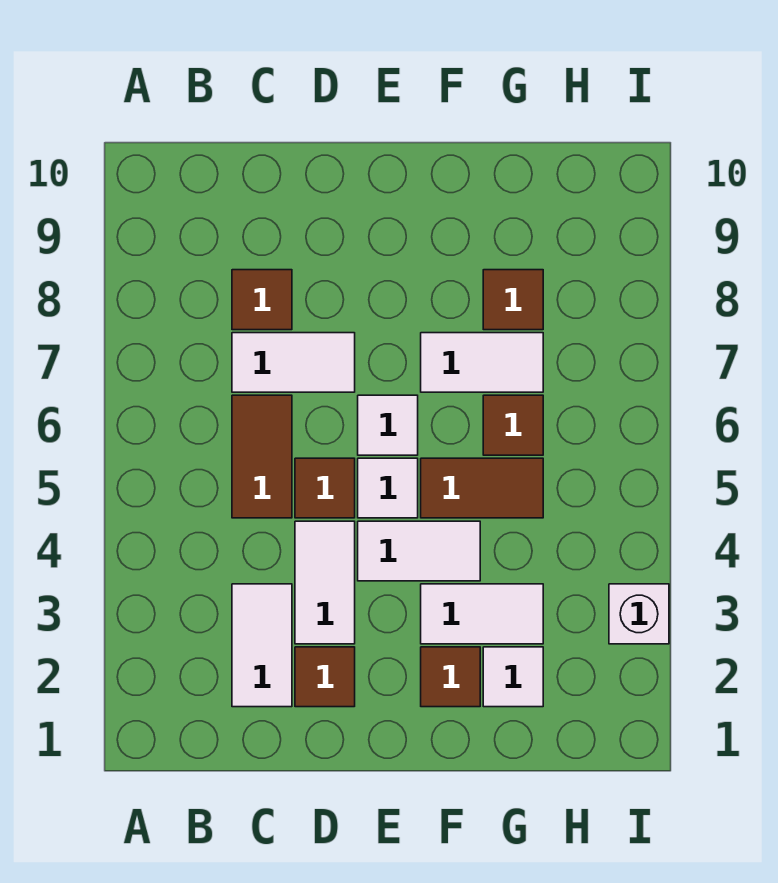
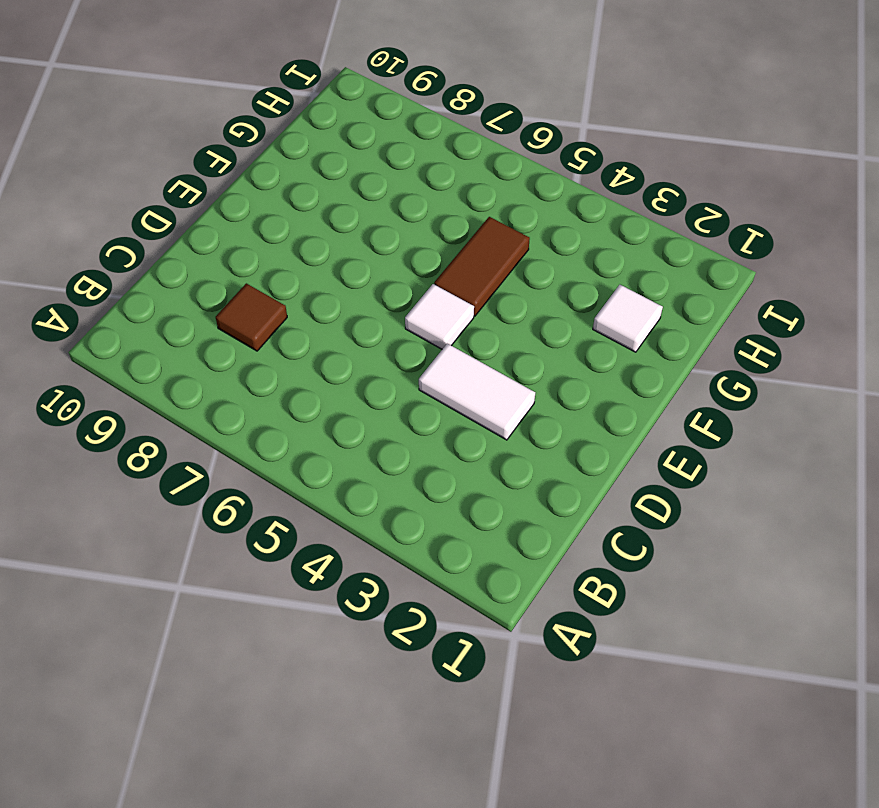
none -> white 1x2 tile [232,584,292,707]
none -> brown 1x2 tile [232,395,292,518]
none -> white 1x2 tile [232,333,355,392]

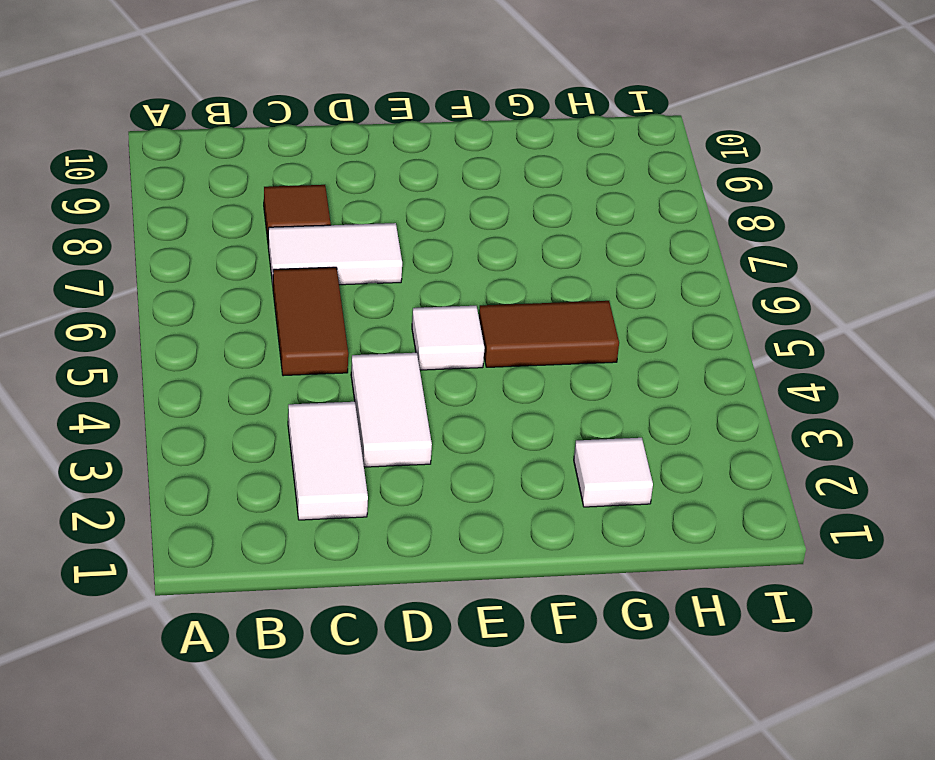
none -> brown 1x1 tile [295,647,355,707]
none -> brown 1x1 tile [295,458,355,518]
none -> white 1x2 tile [358,521,480,581]

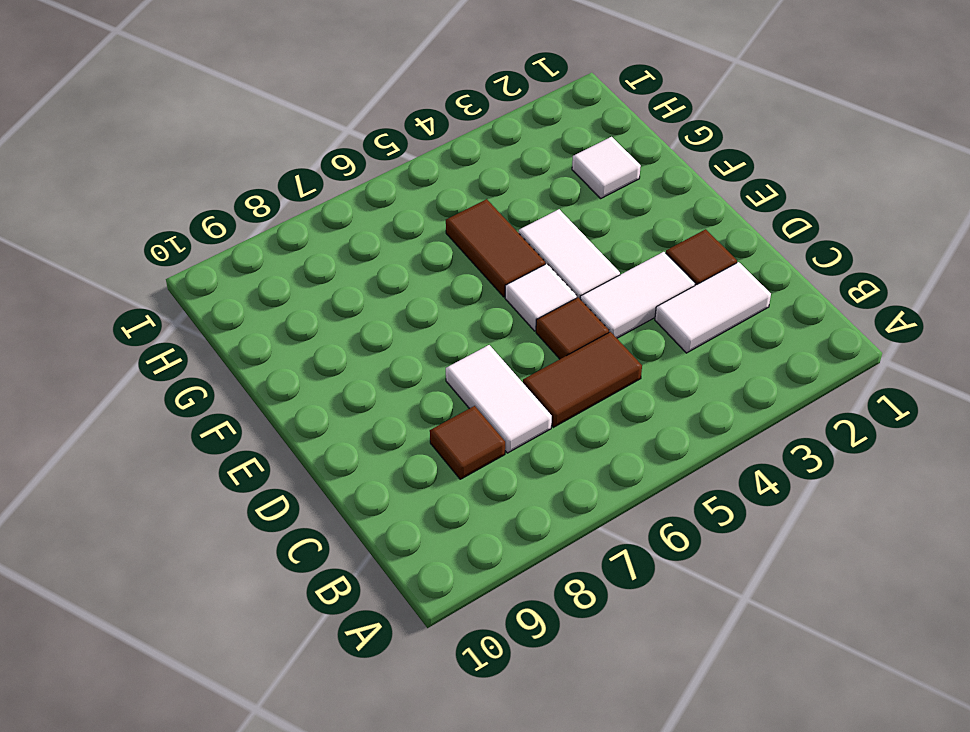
none -> white 1x1 tile [358,395,418,455]
none -> brown 1x1 tile [421,647,480,707]
none -> white 1x2 tile [421,584,543,644]

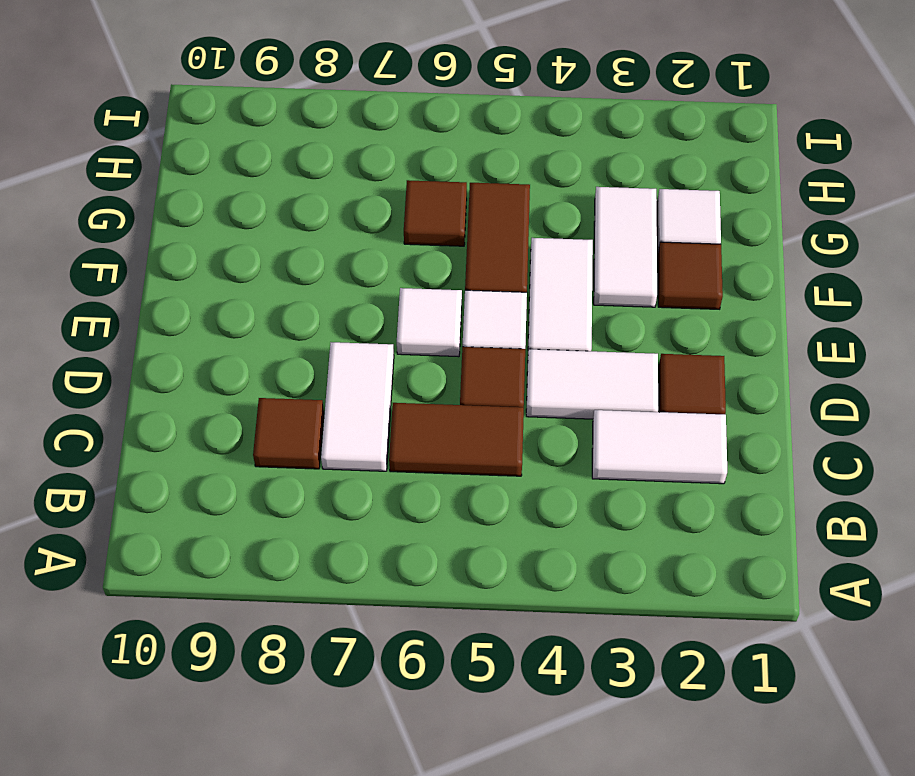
none -> white 1x2 tile [421,333,543,392]
none -> brown 1x1 tile [483,270,543,330]
none -> white 1x1 brick [609,584,669,644]

